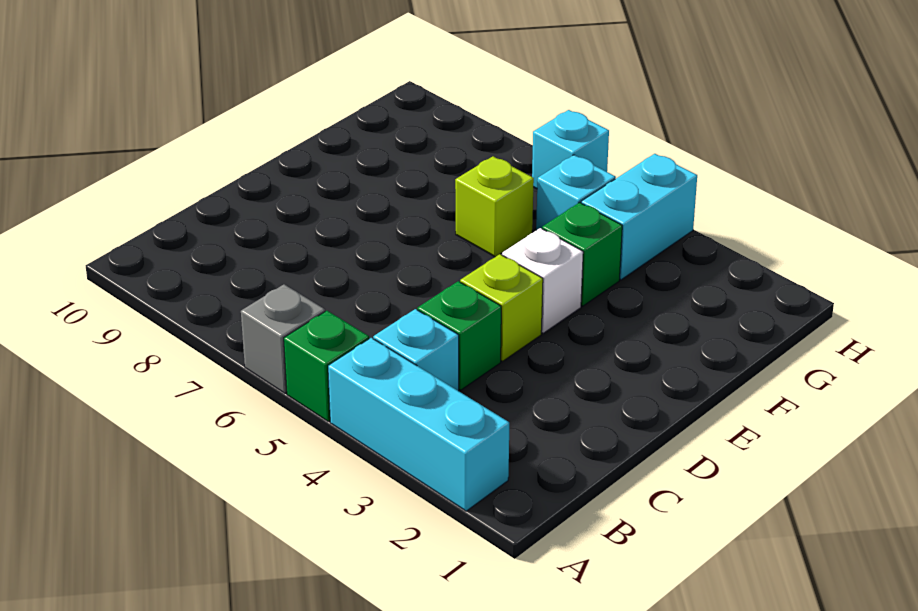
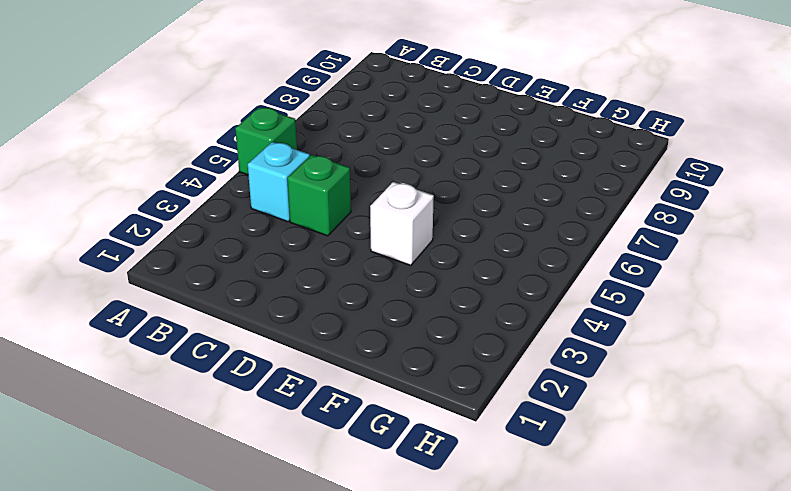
none -> cyan 1x3 brick [328,338,509,511]
none -> grey 1x1 brick [241,284,325,393]
none -> lime 1x1 brick [460,254,543,361]

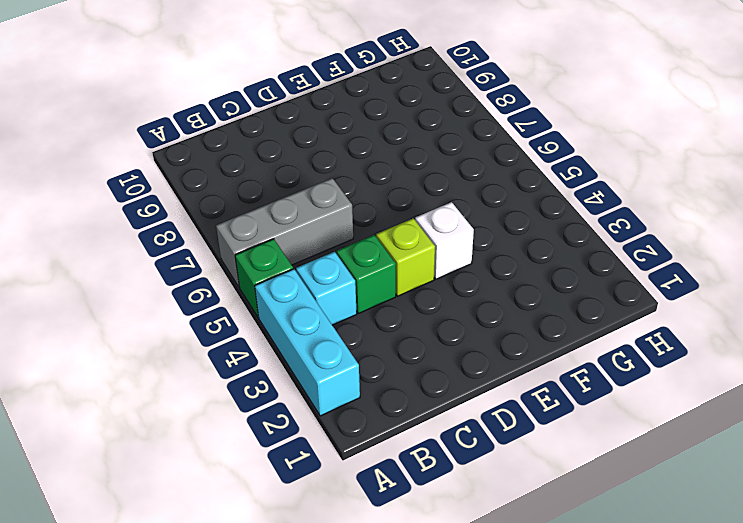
grey 1x3 brick [216,178,353,287] -> grey 1x1 brick [241,284,325,393]
none -> green 1x1 brick [542,202,622,306]
none -> lime 1x1 brick [455,156,534,257]
none -> cyan 1x2 brick [581,154,697,280]

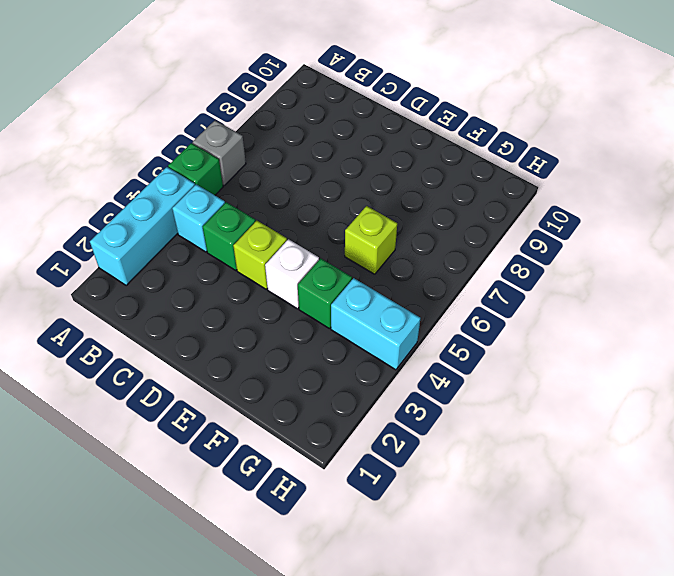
none -> cyan 1x1 brick [536,155,616,230]
none -> cyan 1x1 brick [532,110,609,189]

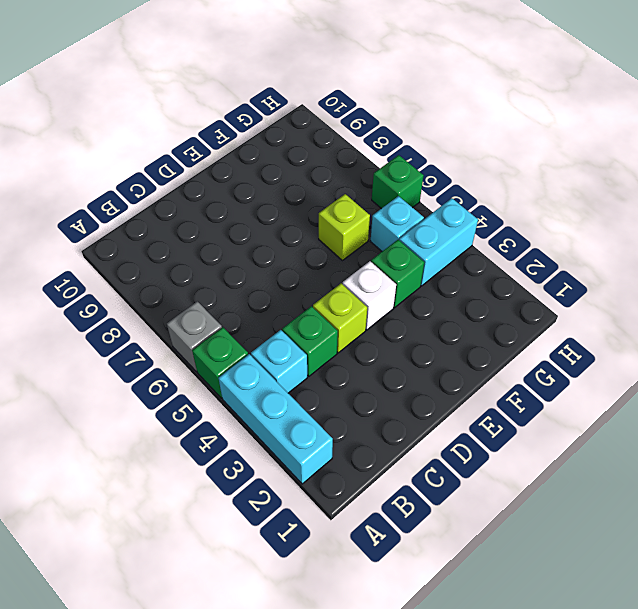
green 1x1 brick [372,155,424,209] -> cyan 1x1 brick [532,110,609,189]

